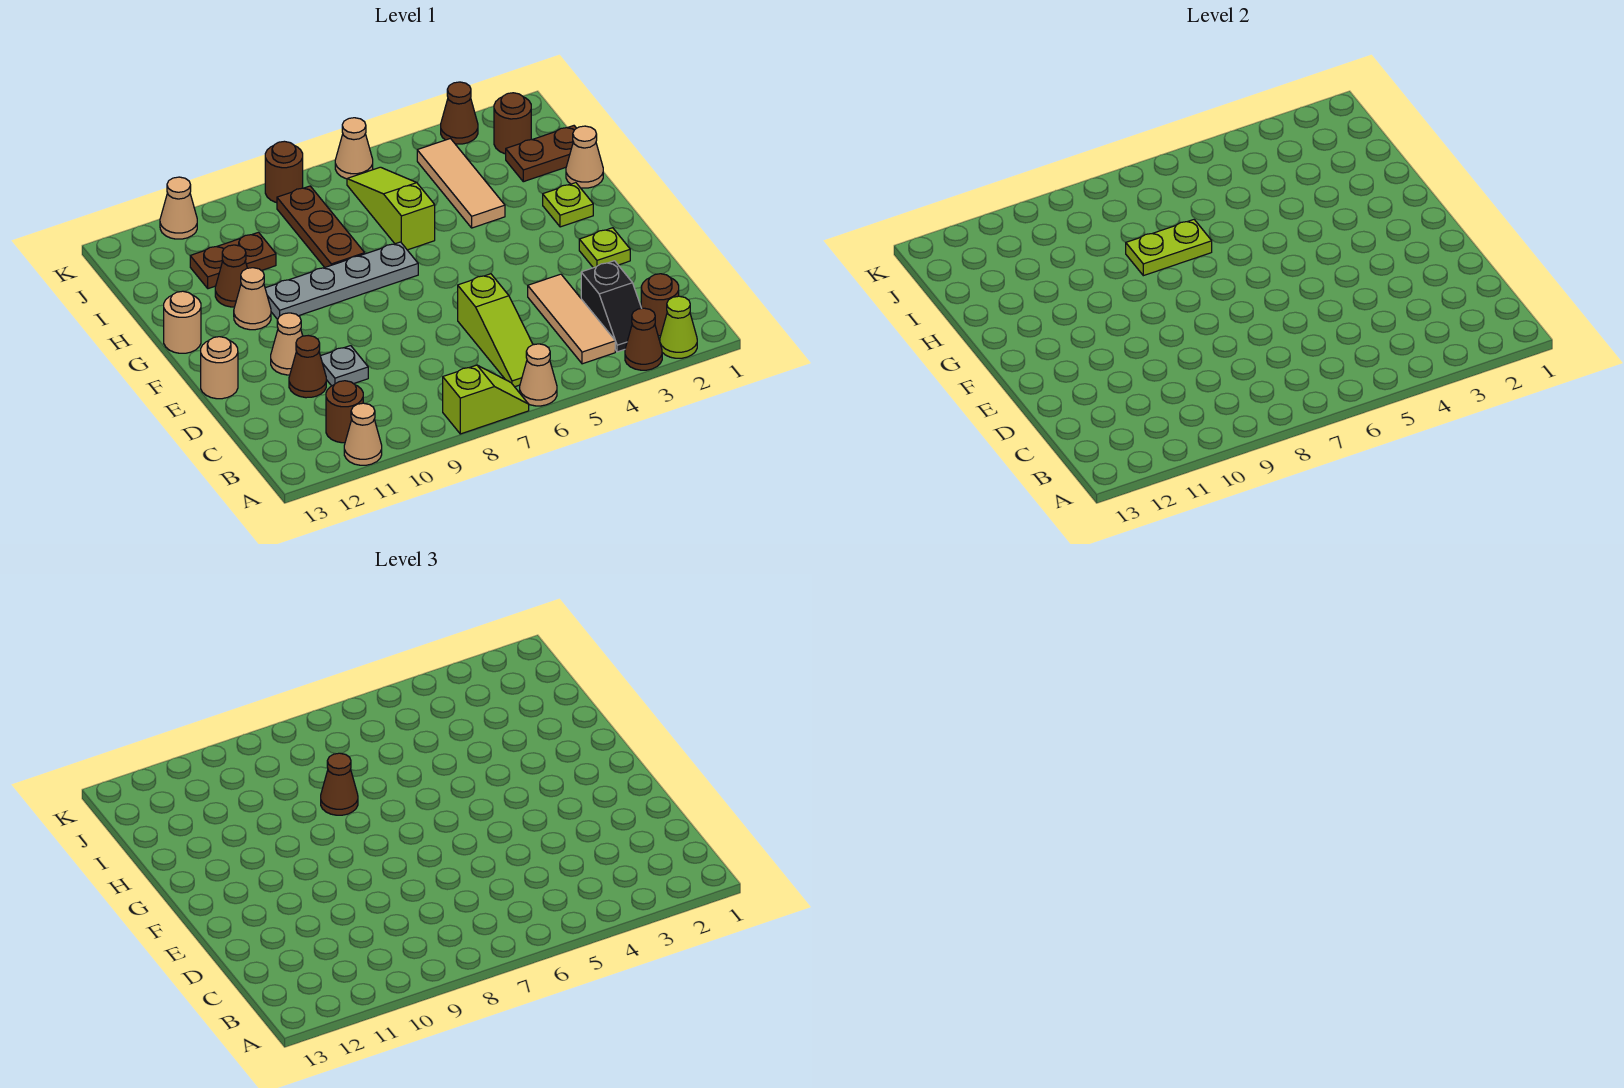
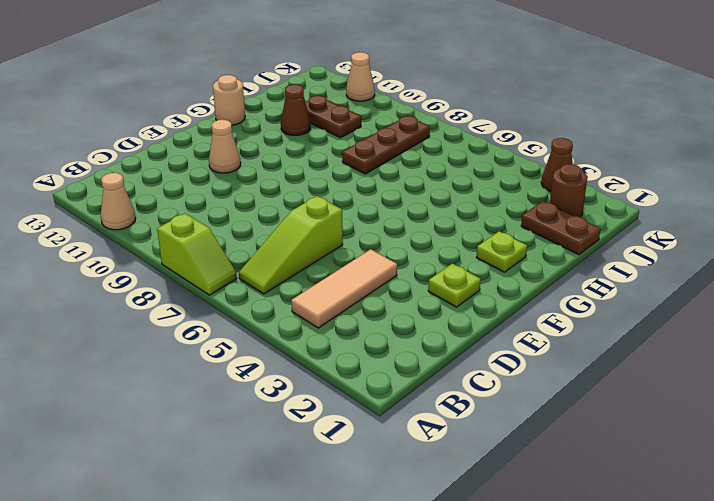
none -> lime 1x1 cone [660,296,697,358]
none -> brown 1x1 cone [625,308,662,370]
none -> tan 1x1 cone [520,344,557,406]
none -> brown 1x1 round brick [641,274,679,336]

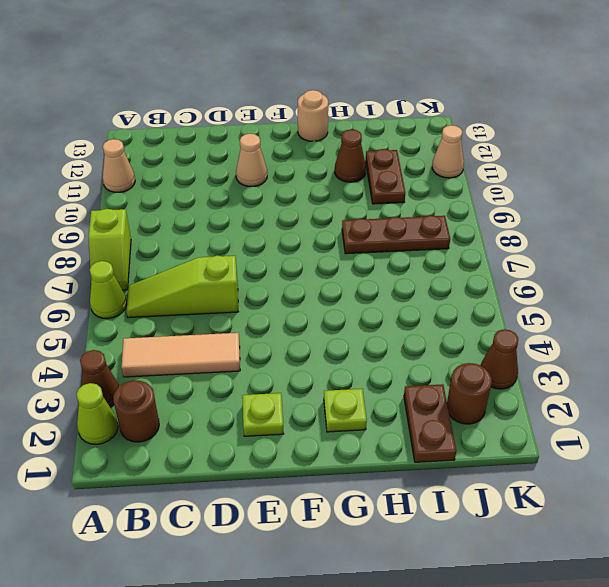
lime 1x1 cone [90,261,127,319] -> tan 1x1 cone [520,344,557,406]
none -> black 1x2 slope [581,261,642,352]
none -> brown 1x1 round brick [326,381,363,443]
none -> grey 1x1 plate [321,346,368,386]
none -> brown 1x1 cone [289,336,326,398]

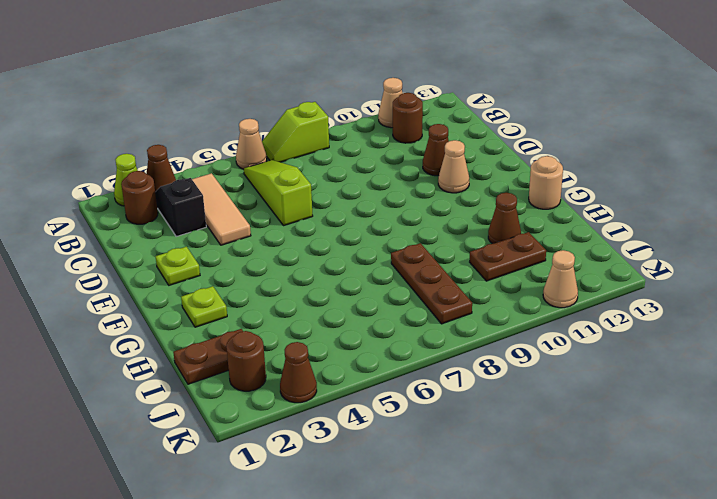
none -> grey 1x1 plate [321,346,368,386]
none -> tan 1x1 round brick [201,337,238,399]
none -> grey 1x4 plate [265,242,418,319]
none -> tan 1x1 cone [234,268,271,330]

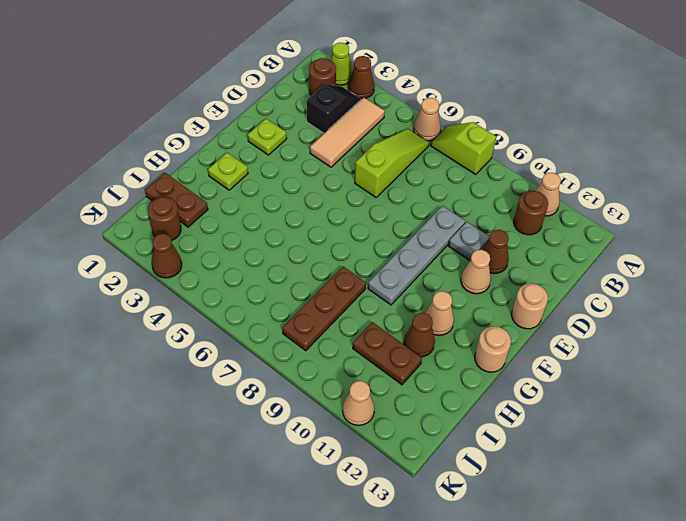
grey 1x4 plate [368,206,465,305] -> grey 1x4 plate turned to [265,242,418,319]
none -> tan 1x1 cone [566,126,603,188]
none -> tan 1x3 tile [417,139,505,228]
none -> lime 1x3 slope [347,167,435,250]
none -> tan 1x1 cone [335,118,373,179]

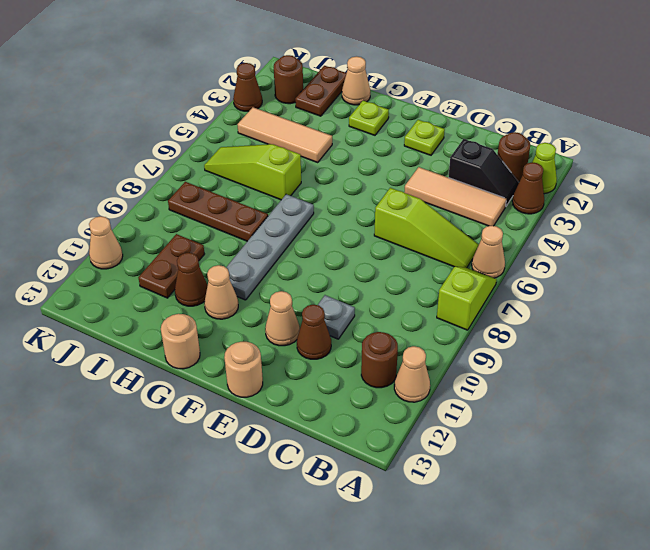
none -> tan 1x1 cone [335,118,373,179]
none -> brown 1x1 round brick [265,141,303,203]
none -> lime 1x2 plate [1126,220,1212,276]
none -> brown 1x1 cone [321,753,358,815]

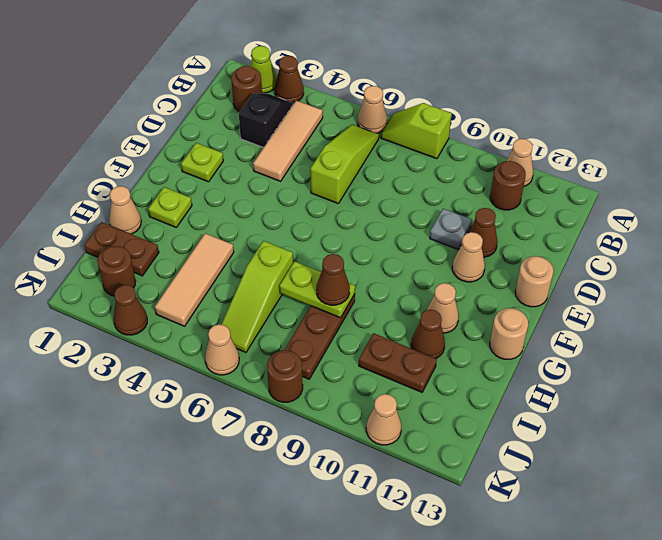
none -> grey 1x4 plate [265,242,418,319]

